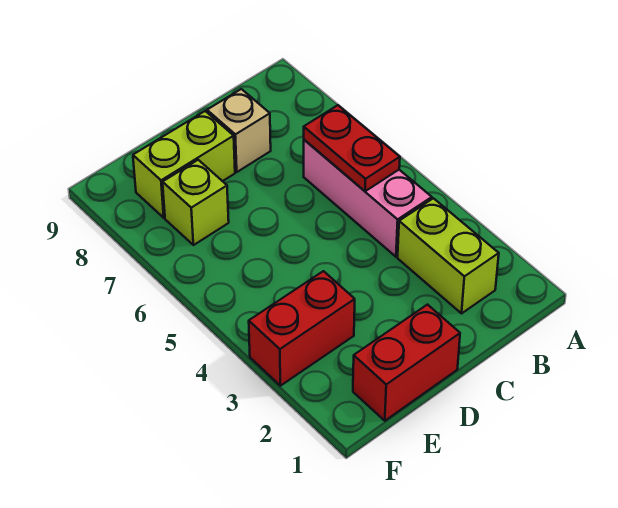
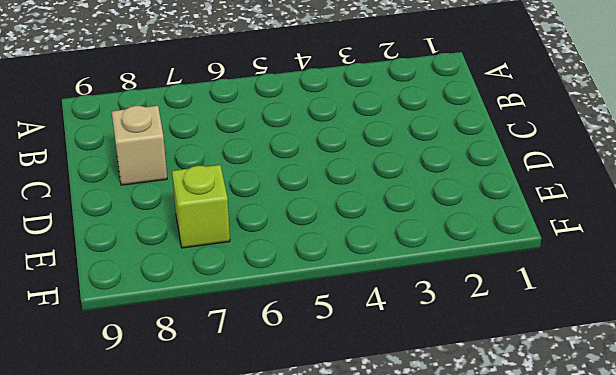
none -> lime 1x2 brick [398,198,499,313]
none -> pink 1x3 brick [304,140,432,257]

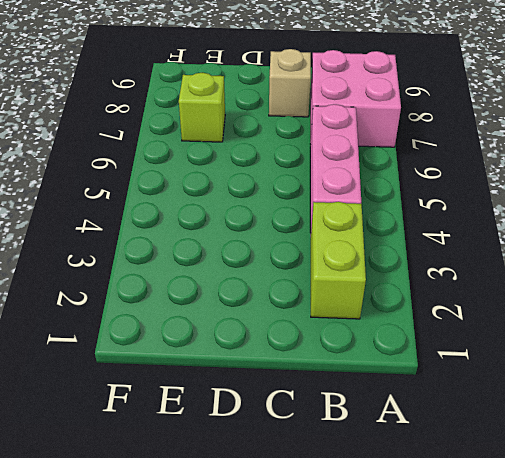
pink 2x2 brick [310,50,401,147] -> none
none -> red 1x2 brick [353,305,460,421]
none -> lime 1x2 brick [133,111,235,218]

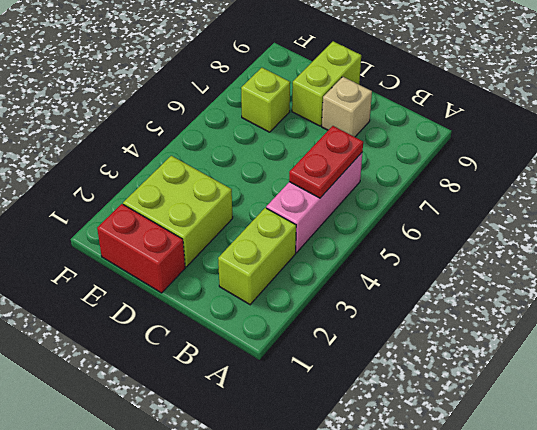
lime 2x2 brick [123,156,233,267] -> red 1x2 brick [249,271,355,386]
lime 1x2 brick [292,41,361,126] -> lime 1x2 brick turned to [133,111,235,218]

